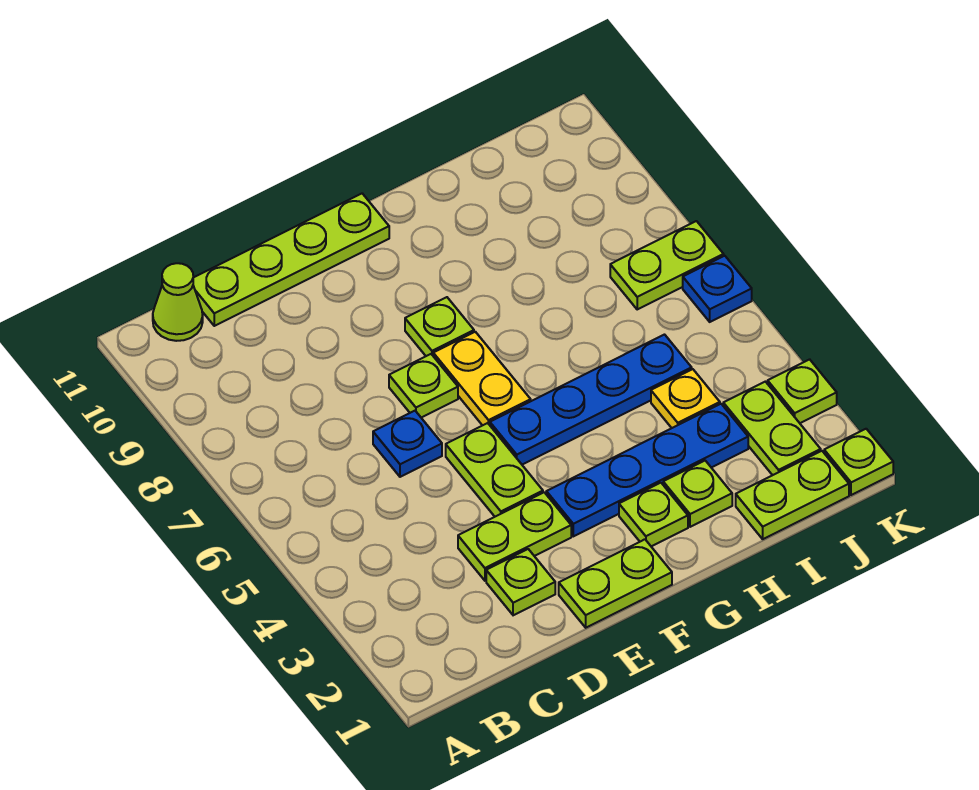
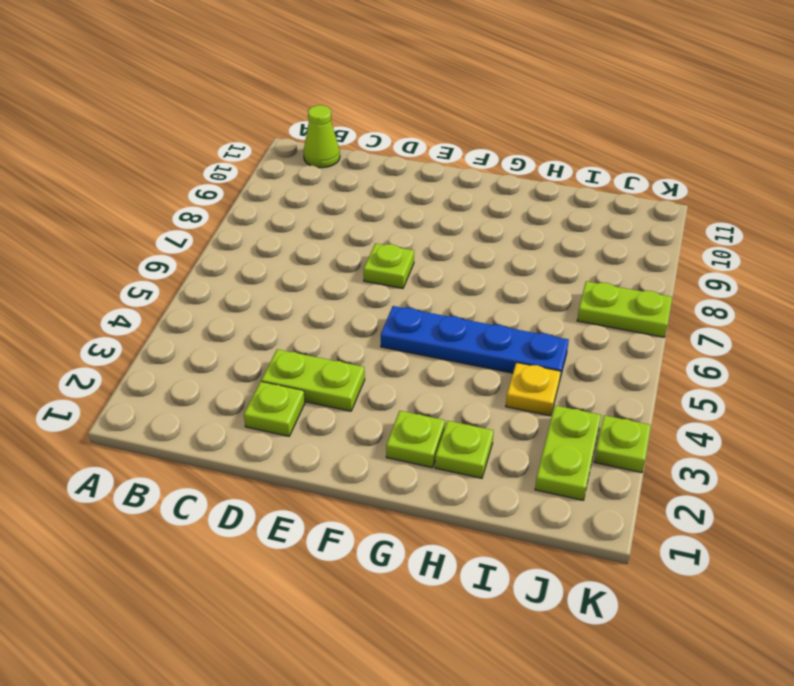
none -> lime 1x4 plate [193,194,389,326]
none -> blue 1x1 plate [373,411,442,477]
none -> lime 1x2 plate [559,539,672,628]

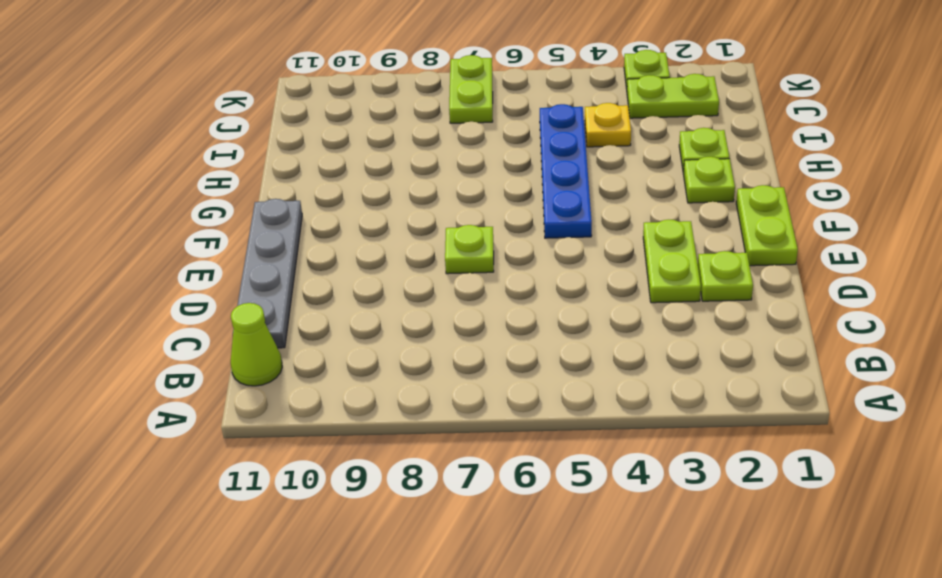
grey 1x4 plate [237,199,302,348] -> lime 1x4 plate [193,194,389,326]
none -> blue 1x1 plate [373,411,442,477]
none -> lime 1x2 plate [446,423,543,517]
none -> blue 1x4 plate [546,404,748,536]

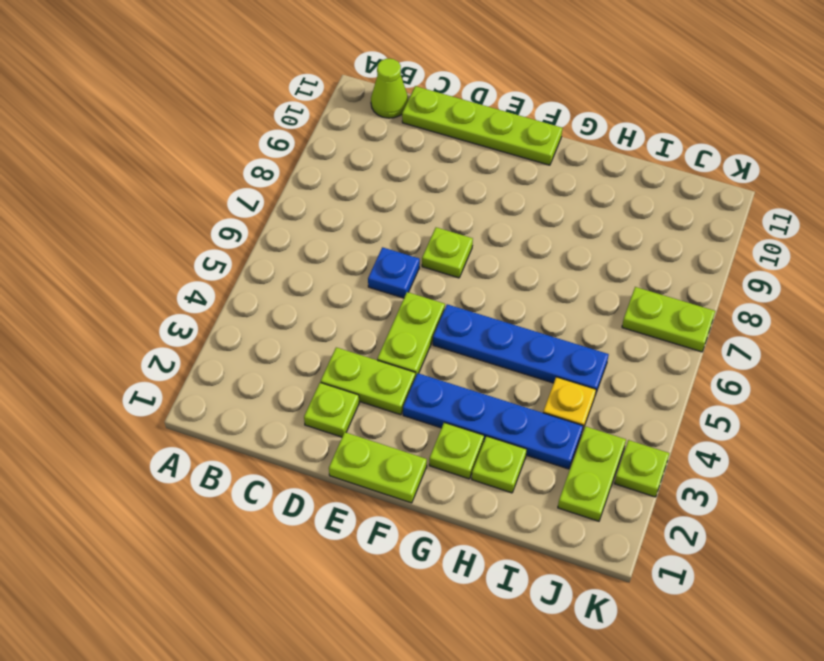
none -> yellow 1x2 plate [433,332,531,425]
none -> lime 1x1 plate [405,297,474,356]
none -> lime 1x2 plate [736,451,849,539]

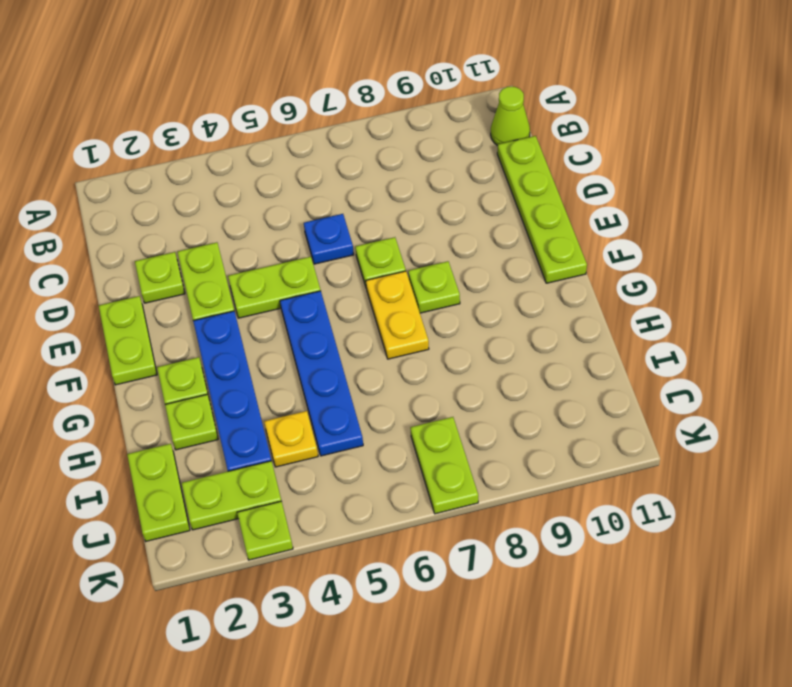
yellow 1x2 plate [366,271,429,359] -> yellow 1x2 plate turned to [433,332,531,425]
none -> lime 1x1 plate [824,429,893,495]
none -> blue 1x1 plate [683,256,752,322]

